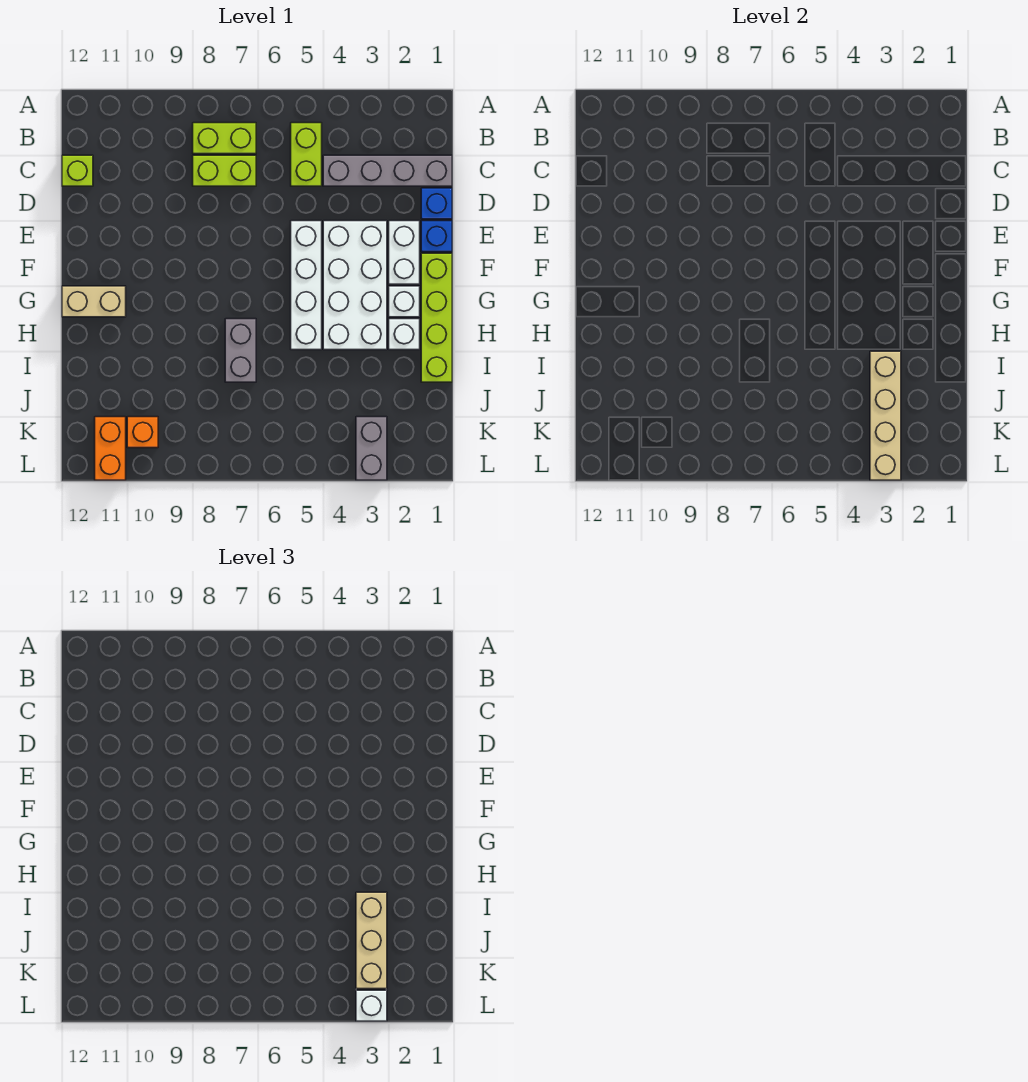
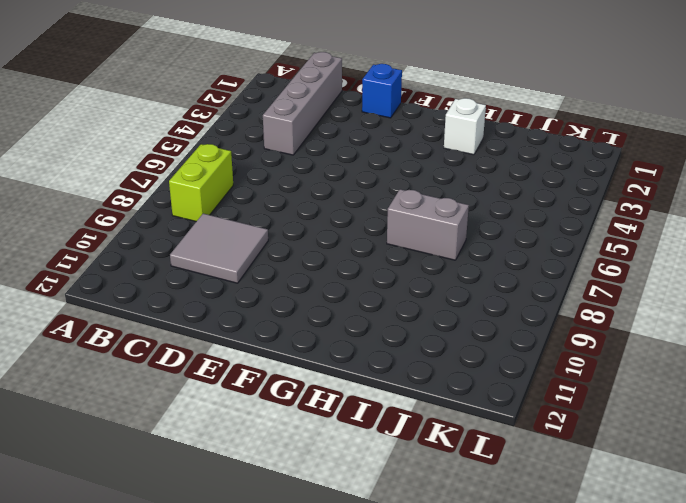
grey 2x2 tile [170,214,268,283] -> none
none -> lime 1x2 brick [291,123,322,186]
none -> lime 1x2 brick [193,155,256,186]
none -> lime 1x1 brick [62,155,93,186]

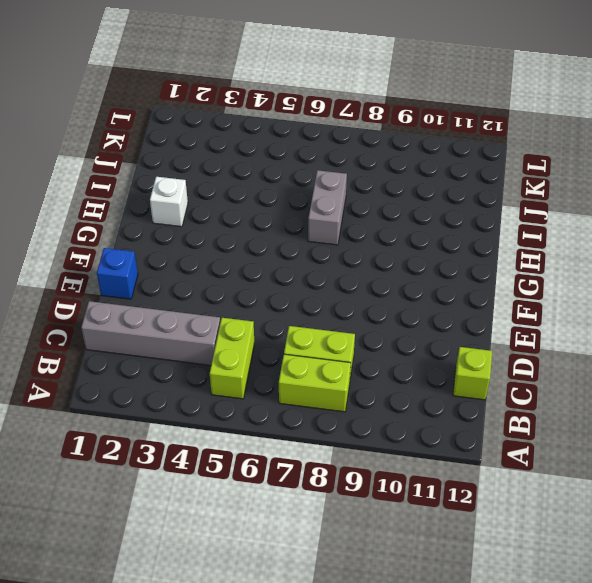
none -> blue 1x1 brick [421,188,452,219]
none -> white 1x2 brick [389,221,420,284]
none -> white 2x4 brick [323,221,387,350]

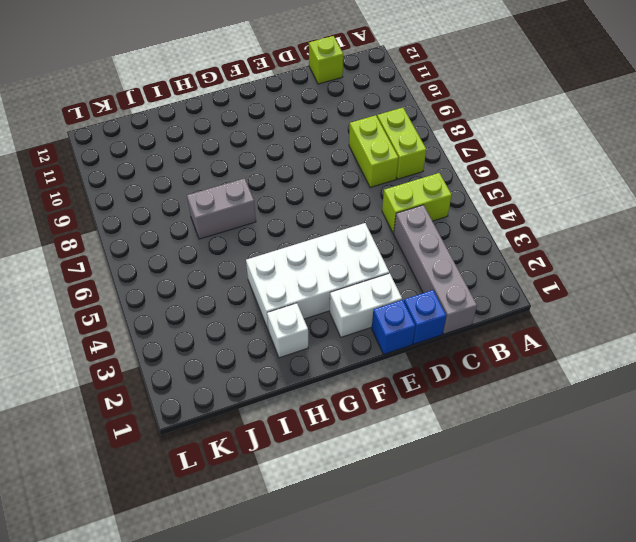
none -> white 1x4 brick [291,221,322,350]
none -> lime 1x4 brick [421,253,452,382]
none -> white 1x1 brick [389,286,420,317]

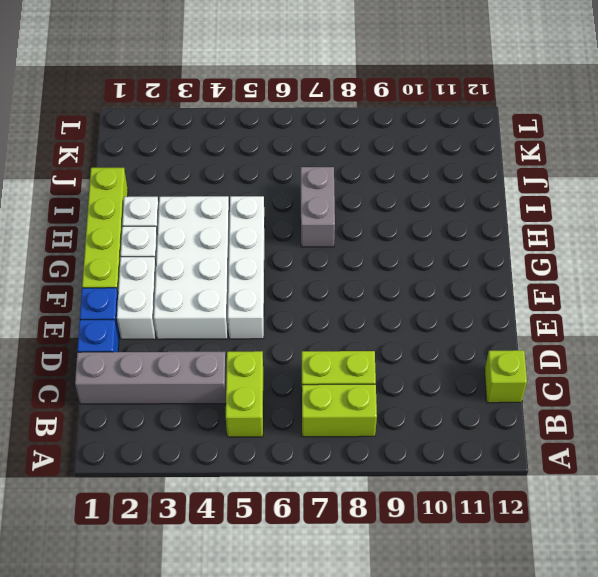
none -> tan 1x2 brick [62,286,126,317]
none -> grey 1x2 brick [356,417,387,480]
none -> orange 1x1 brick [127,417,158,448]

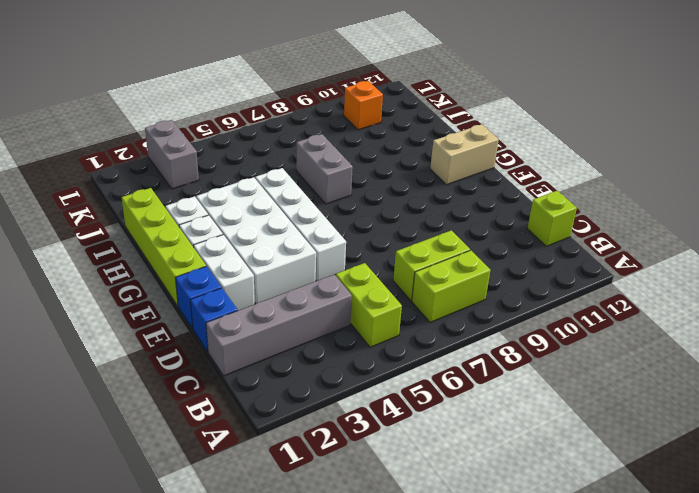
none -> orange 1x2 brick [95,417,126,480]
none -> tan 1x4 brick [870,351,901,480]
none -> tan 1x3 brick [356,892,387,989]

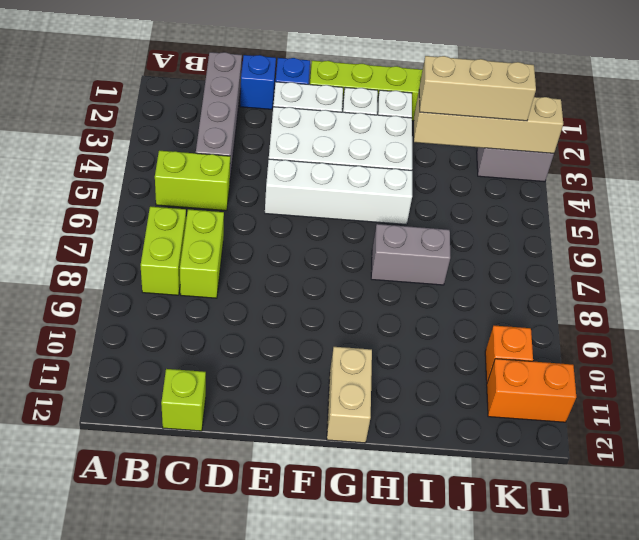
none -> white 1x1 brick [356,990,387,1021]

